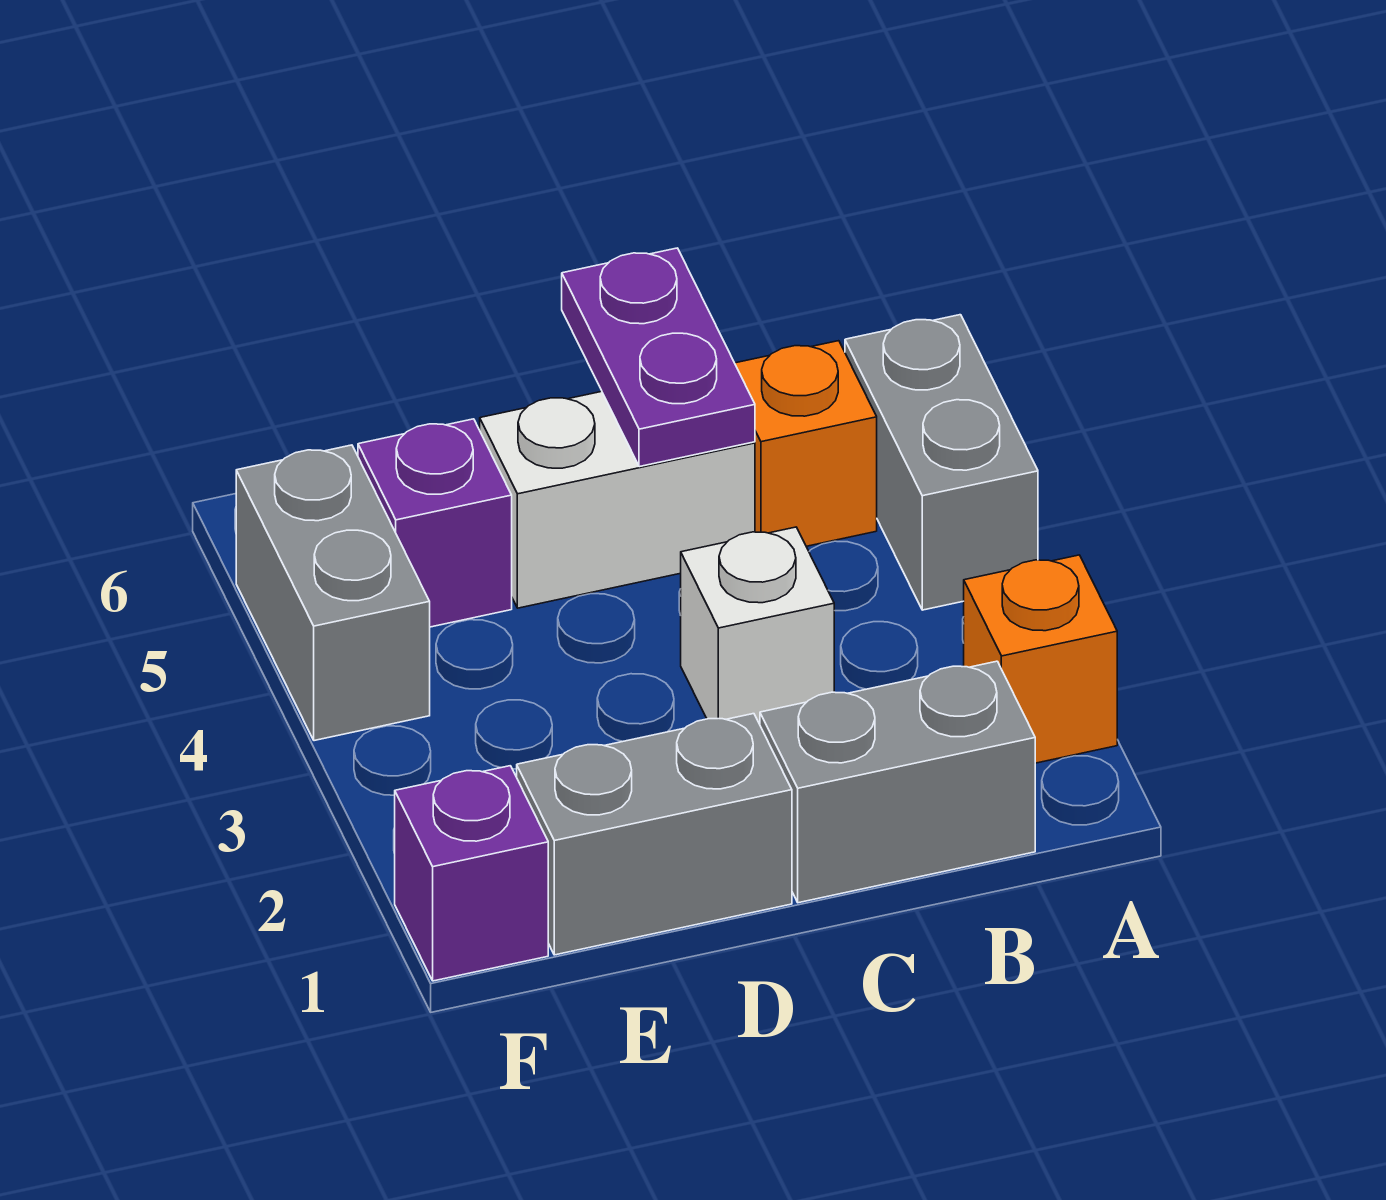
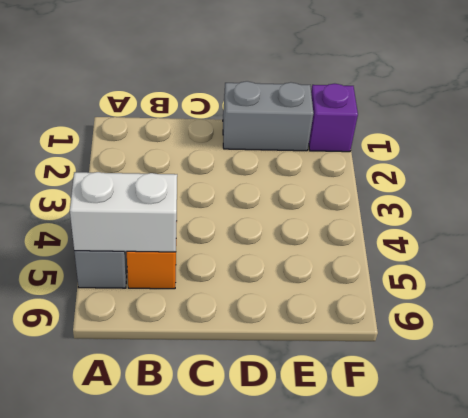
white 1x2 brick [70,172,177,252] -> white 1x2 brick moved to [480,392,755,608]
none -> orange 1x1 brick [964,555,1117,763]
none -> grey 1x2 brick [760,661,1035,903]

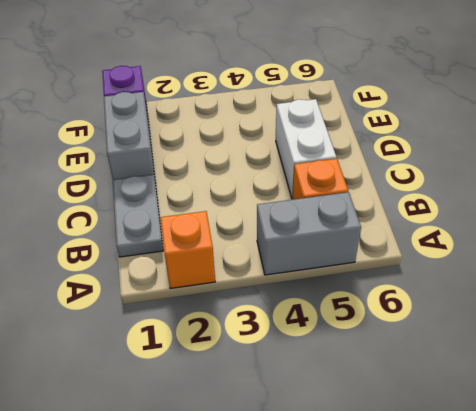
grey 1x2 plate [113,174,163,257] -> grey 1x2 brick [760,661,1035,903]
none -> white 1x1 brick [681,527,834,724]
none -> purple 1x1 brick [358,419,512,627]

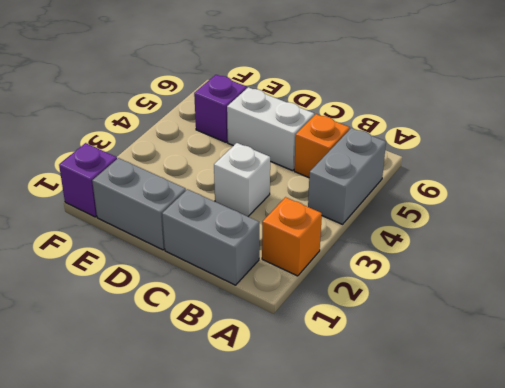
none -> grey 1x2 brick [236,445,430,741]
none -> purple 1x2 plate [562,248,755,467]

